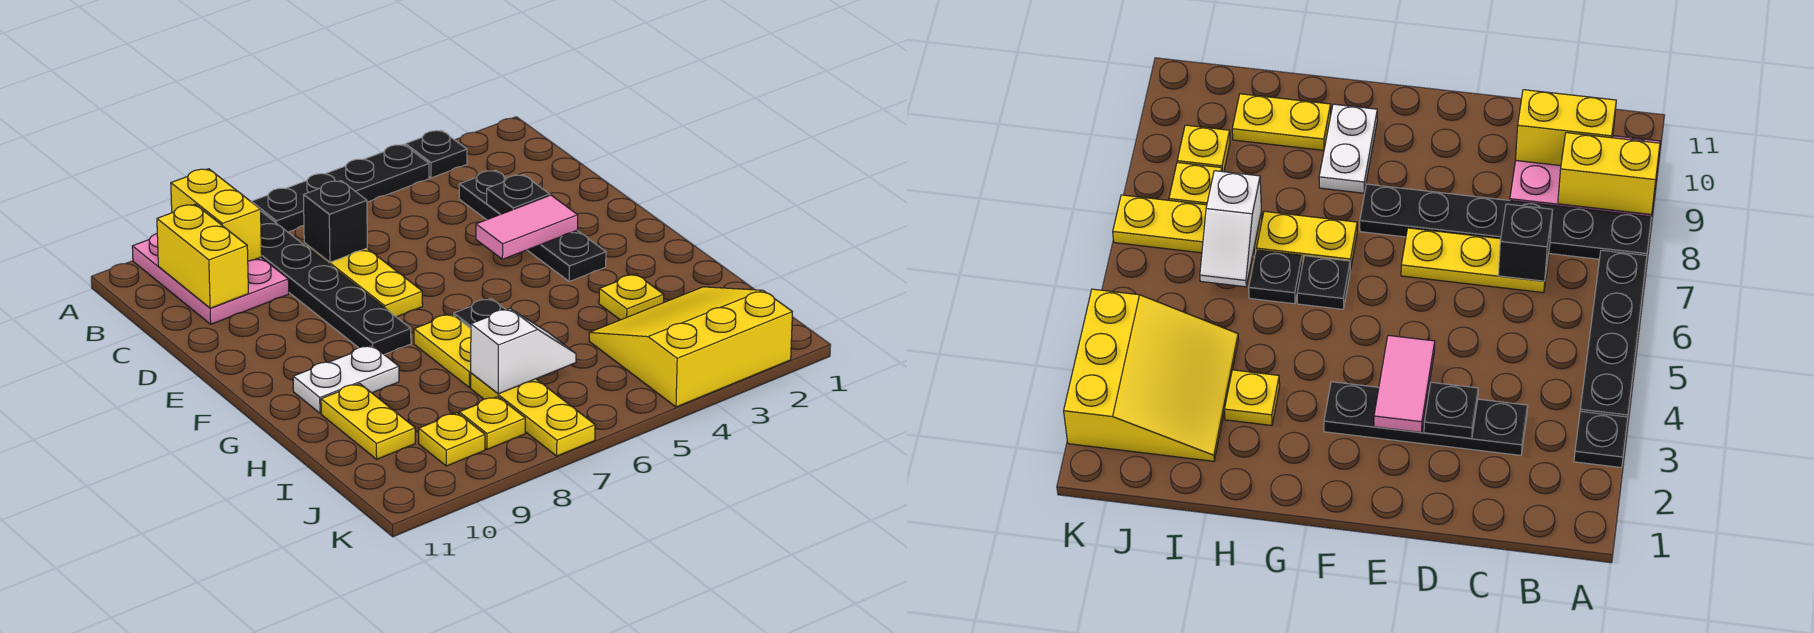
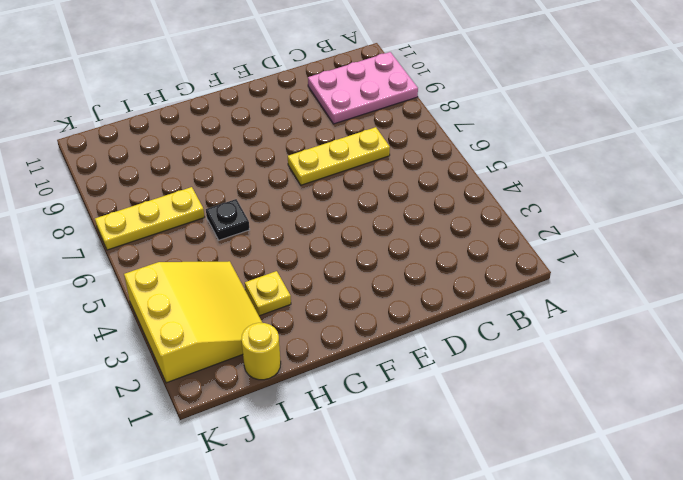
yellow 1x1 round brick [241,323,281,380] -> none
none -> black 1x1 plate [405,130,467,178]
none -> black 1x4 plate [251,145,429,232]
none -> black 1x6 plate [261,212,411,354]

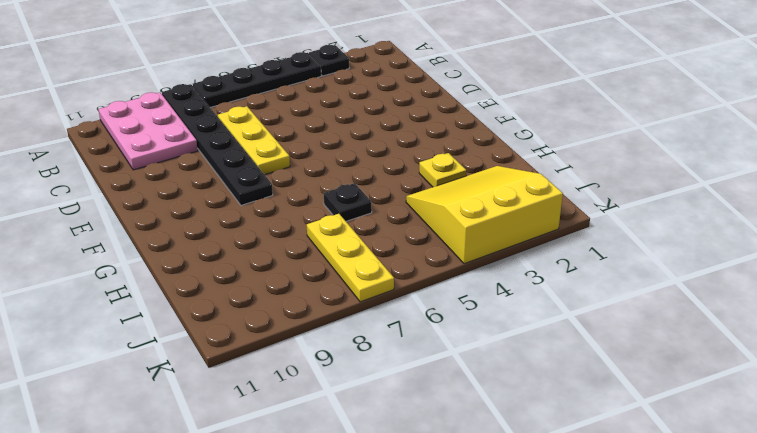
none -> black 1x4 plate [459,170,606,281]
none -> black 1x1 plate [454,299,506,328]
none -> yellow 1x2 plate [414,314,471,388]

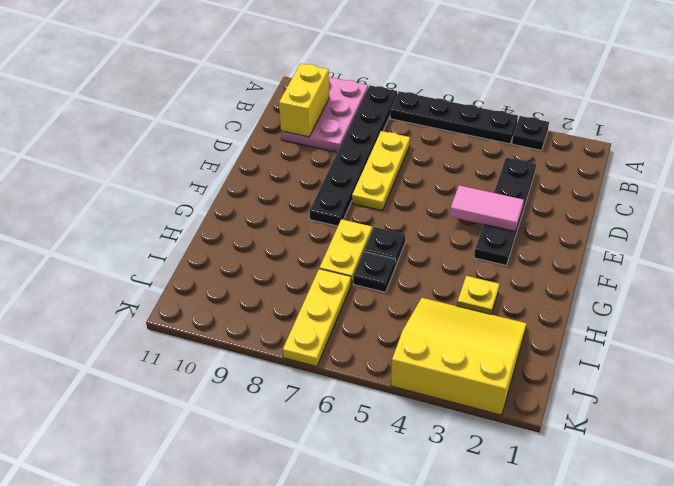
none -> white 1x2 plate [293,345,399,413]
none -> yellow 1x2 plate [321,384,415,459]
none -> yellow 1x1 plate [459,396,525,449]

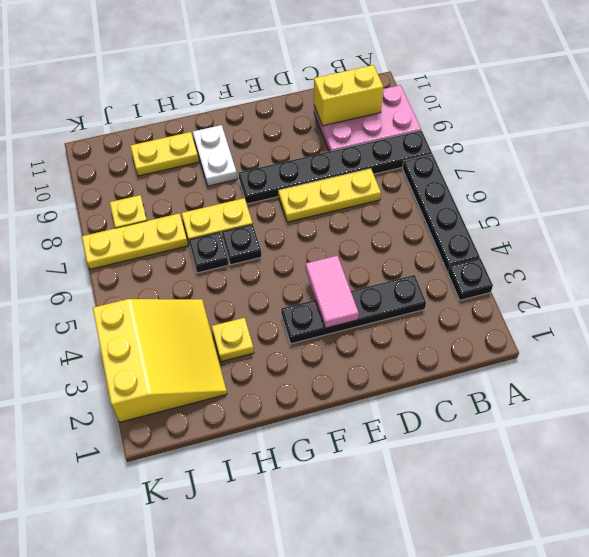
none -> yellow 1x1 plate [419,413,485,466]
none -> yellow 1x2 brick [171,169,262,261]
none -> black 1x1 brick [304,181,367,262]

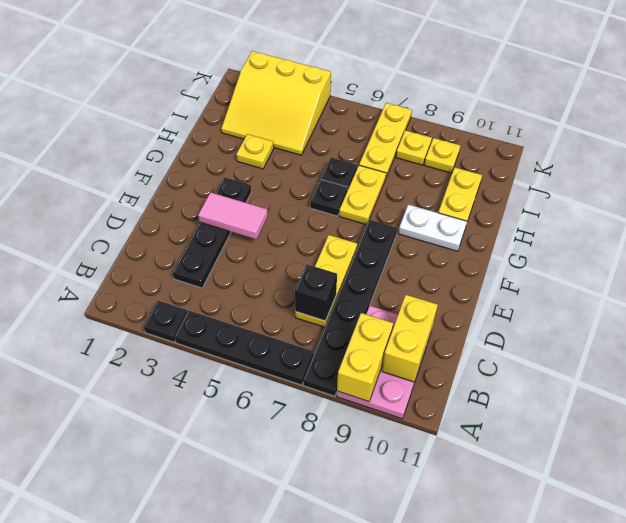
none -> black 1x1 plate [487,175,550,214]
none -> white 1x2 slope [471,309,576,394]

